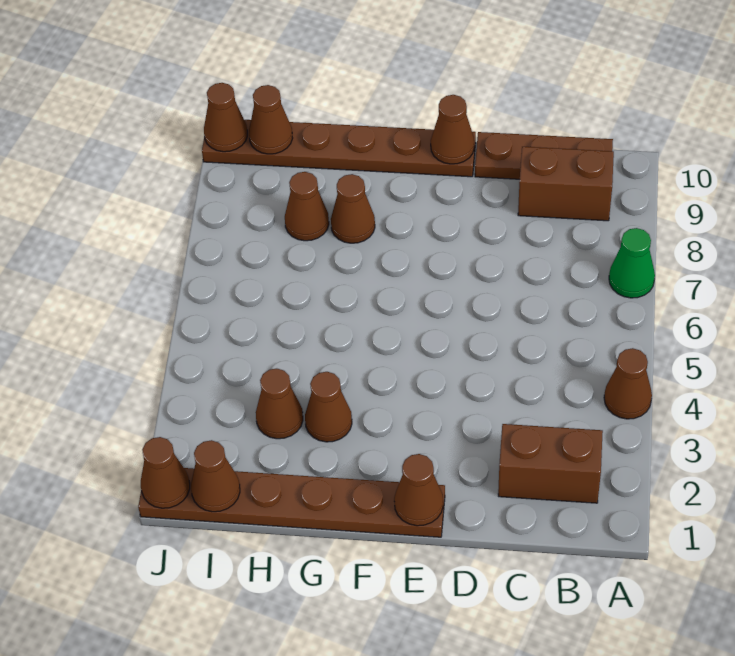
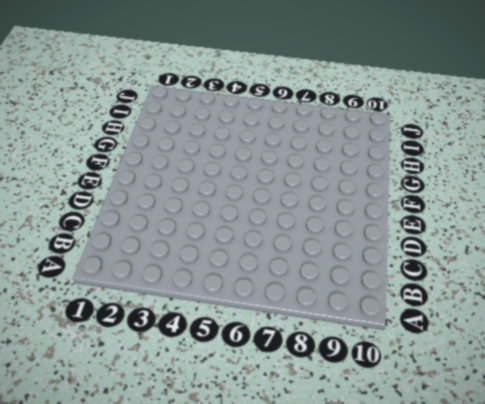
none -> brown 1x1 cone [604,348,652,419]
none -> green 1x1 cone [609,228,655,298]
none -> brown 1x2 brick [498,424,603,503]

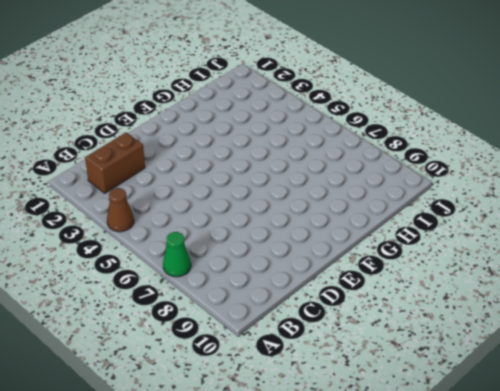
none -> brown 1x2 brick [518,147,614,221]
none -> brown 1x3 plate [475,132,613,179]
none -> brown 1x6 plate [138,468,445,537]

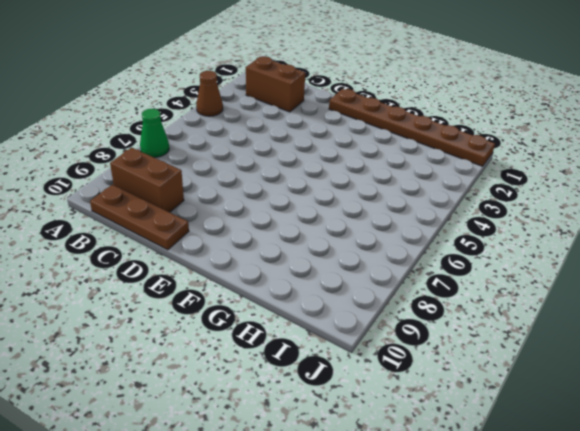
none -> brown 1x6 plate [202,120,476,177]
none -> brown 1x1 cone [305,372,352,442]
none -> brown 1x1 cone [331,174,375,243]

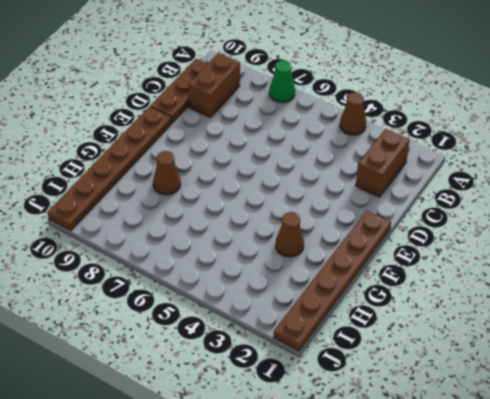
none -> brown 1x1 cone [256,369,303,439]
none -> brown 1x1 cone [285,172,329,241]
none -> brown 1x1 cone [394,454,443,526]

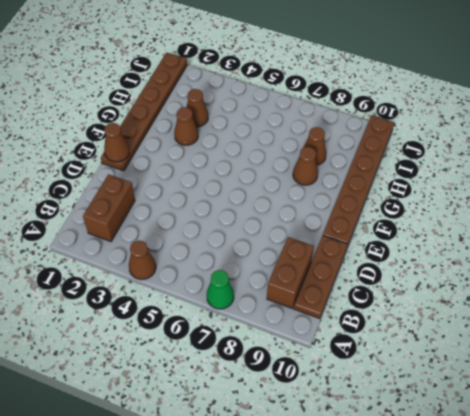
none -> brown 1x1 cone [431,95,474,164]
none -> brown 1x1 cone [191,440,240,512]
none -> brown 1x1 cone [249,85,293,154]

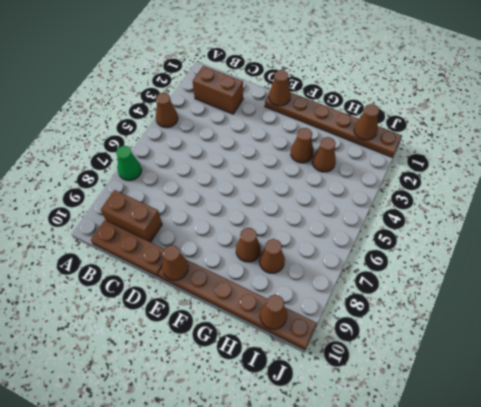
none -> brown 1x1 cone [141,437,190,508]
none -> brown 1x1 cone [204,83,247,152]

